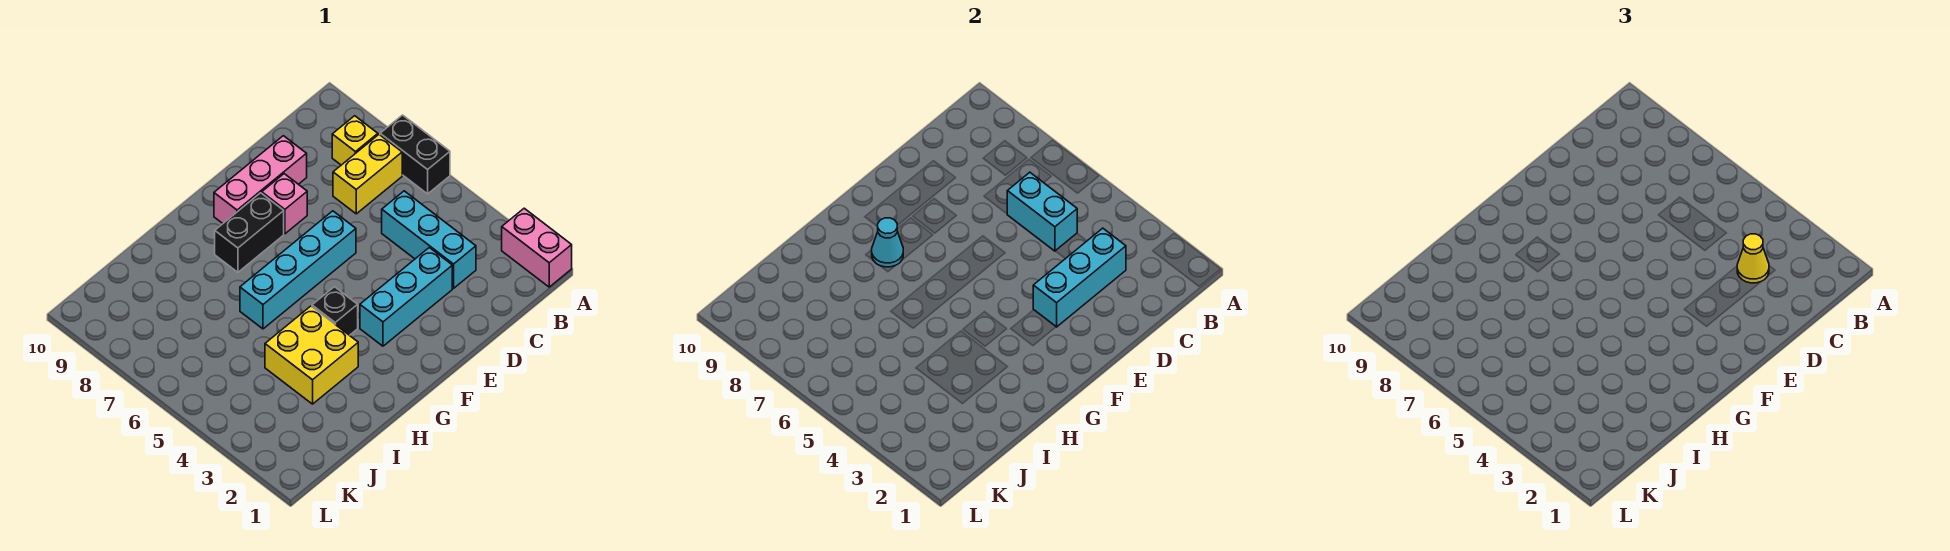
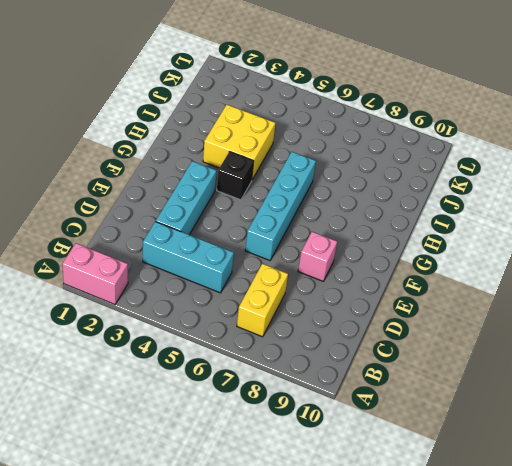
none -> black 1x2 brick [380,115,450,194]
none -> yellow 1x1 brick [332,116,378,165]
none -> pink 1x3 brick [214,136,307,223]

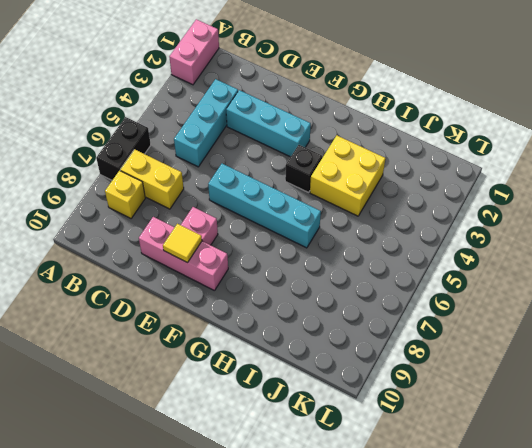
yellow 1x1 tile [163,224,202,263] -> none
none -> black 1x2 brick [215,193,284,272]
none -> cyan 1x3 brick [1033,228,1126,327]
none -> cyan 1x2 brick [1007,172,1077,251]

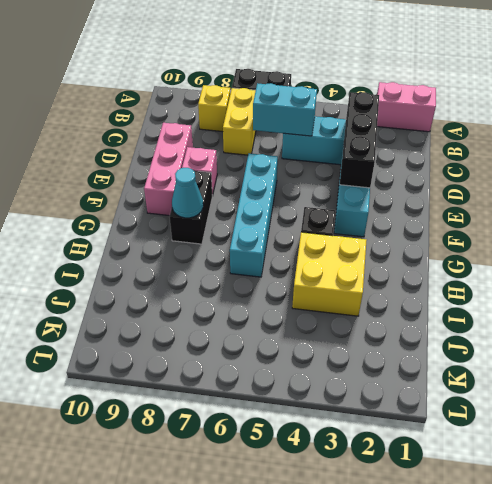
black 1x3 brick [340,92,379,188] -> cyan 1x3 brick [1033,228,1126,327]
none -> yellow 1x1 cone [1737,234,1769,283]

